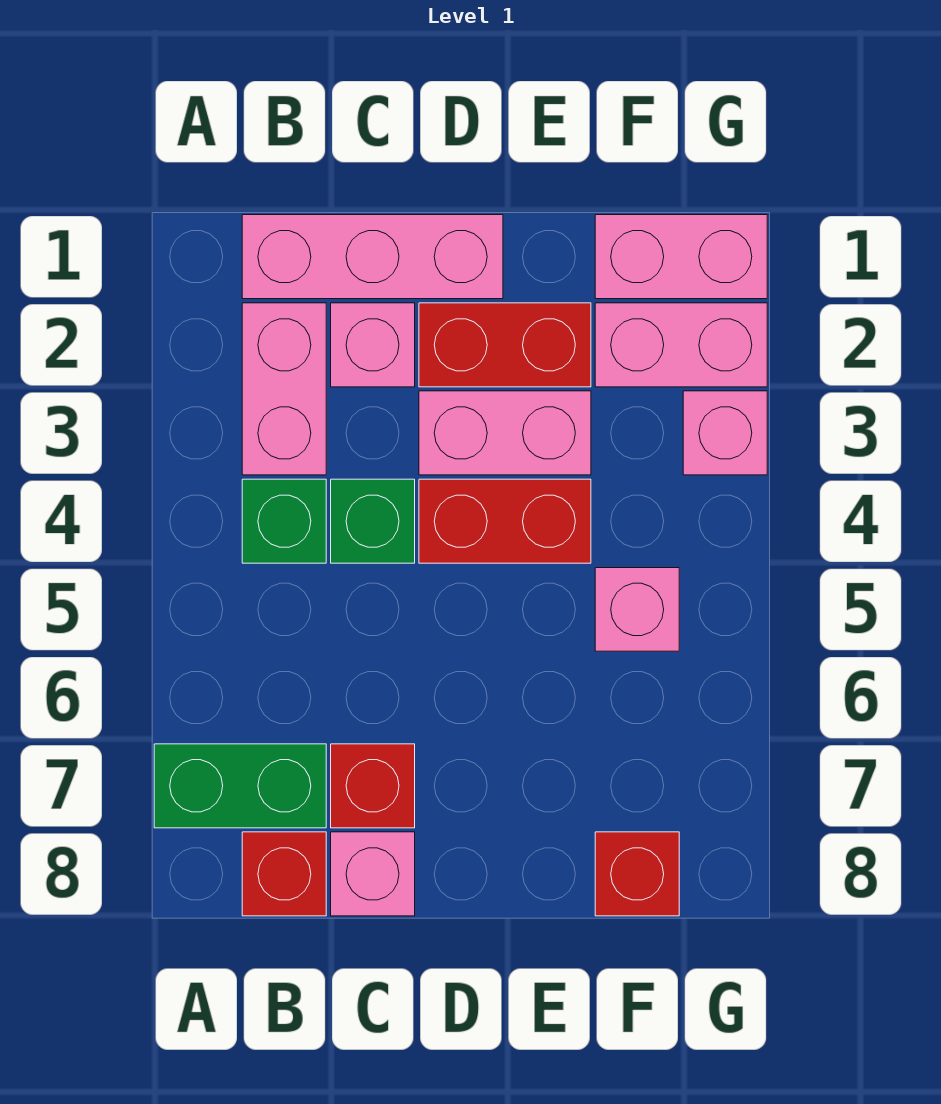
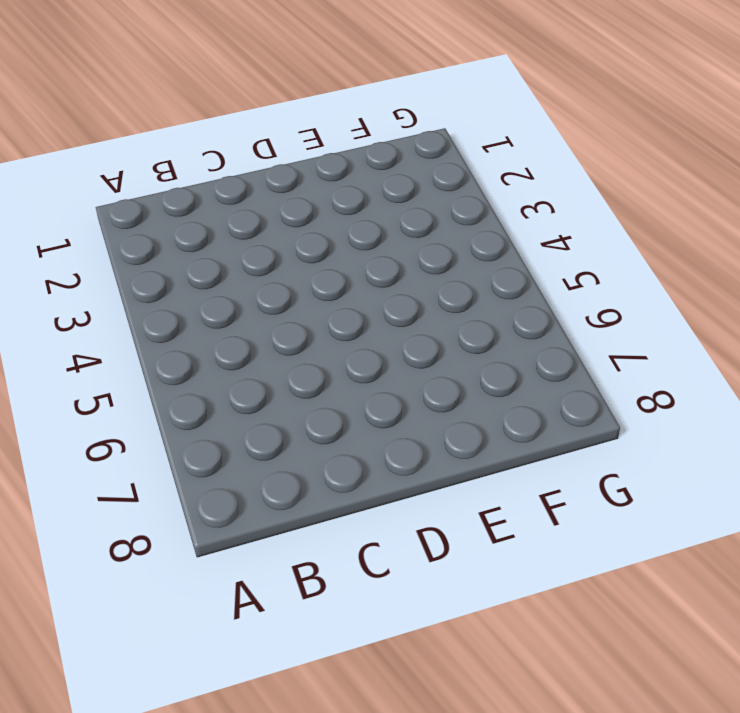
none -> green 1x2 brick [154,744,326,828]
none -> pink 1x3 brick [242,215,503,299]
none -> pink 1x2 brick [242,303,326,475]

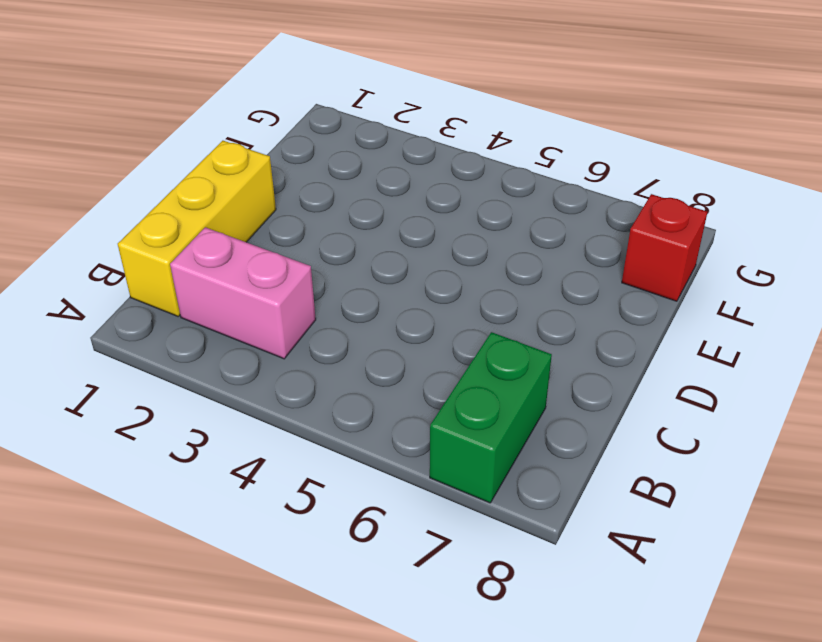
yellow 1x3 brick [118,141,276,316] -> pink 1x3 brick [242,215,503,299]
none -> green 1x1 brick [242,479,326,563]
none -> red 1x1 brick [242,832,326,916]
none -> pink 1x1 brick [331,303,415,387]

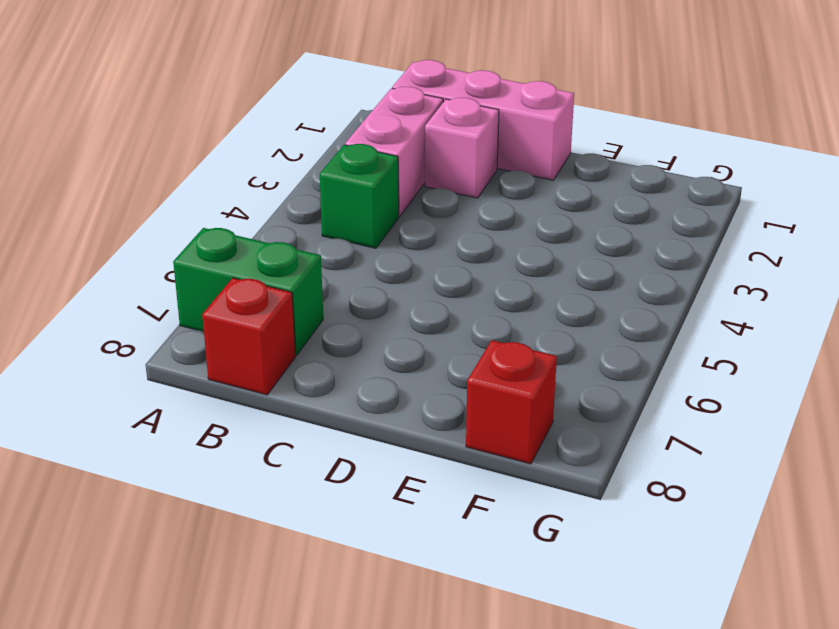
none -> green 1x1 brick [331,479,415,563]
none -> red 1x1 brick [331,744,415,828]
none -> pink 1x1 brick [331,832,415,916]

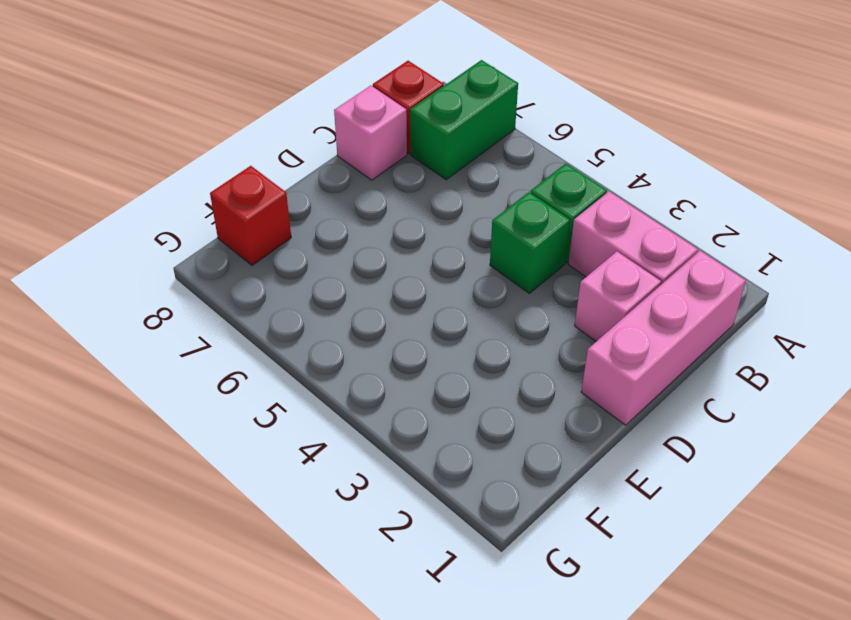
none -> red 1x1 brick [331,744,415,828]
none -> red 1x2 brick [419,303,591,387]
none -> pink 1x2 brick [419,391,591,475]

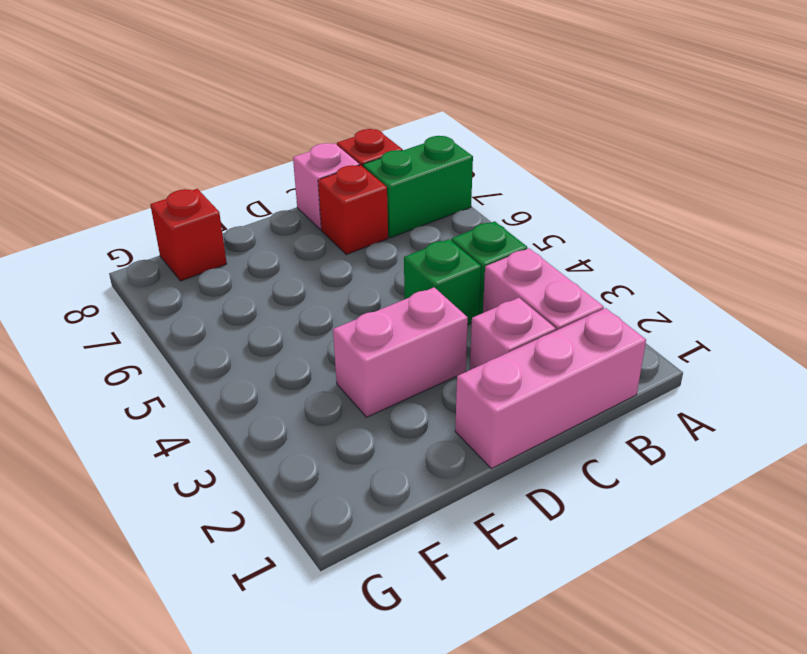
none -> red 1x2 brick [419,303,591,387]
none -> red 1x2 brick [419,479,591,563]
none -> pink 1x2 brick [595,215,767,299]

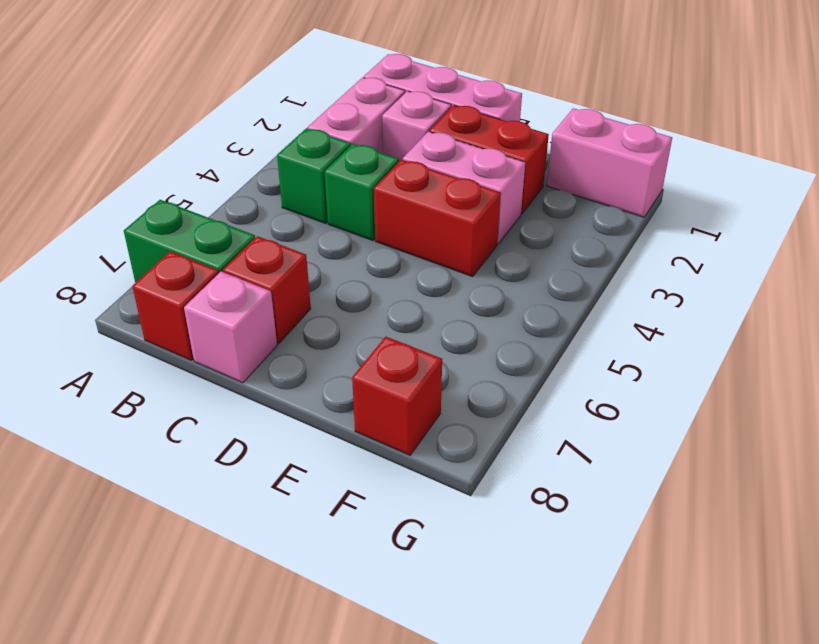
none -> pink 1x2 brick [595,303,767,387]
none -> pink 1x1 brick [595,568,679,651]
none -> pink 1x1 brick [683,391,767,475]

